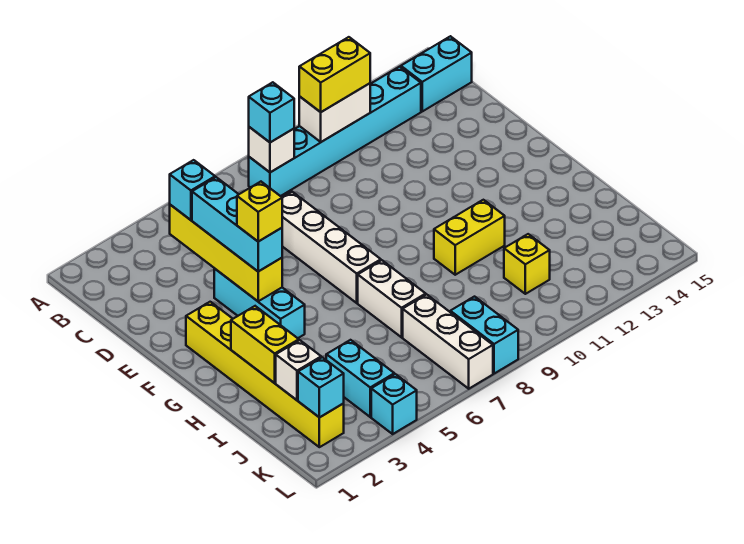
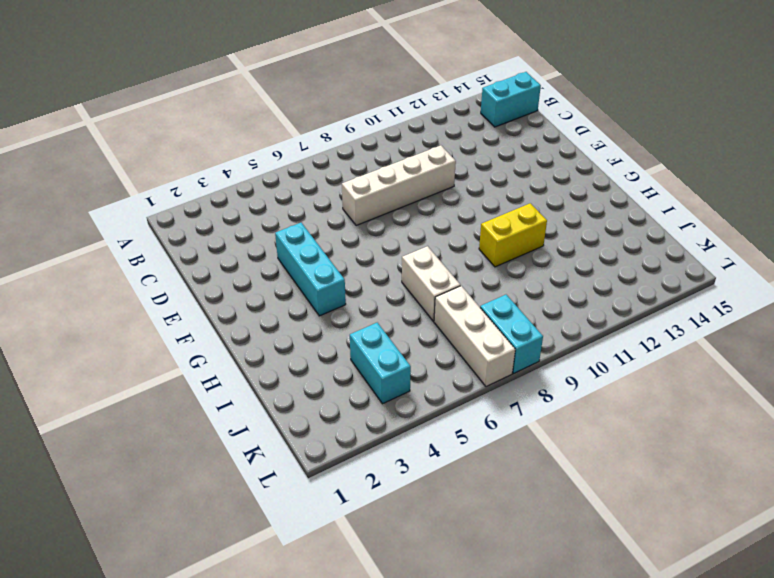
white 1x4 brick [342,145,456,226] -> white 1x4 brick turned to [282,192,381,303]
none -> cyan 1x6 brick [249,67,421,196]
none -> yellow 1x6 brick [186,302,344,447]
none -> yellow 1x1 brick [504,234,550,294]

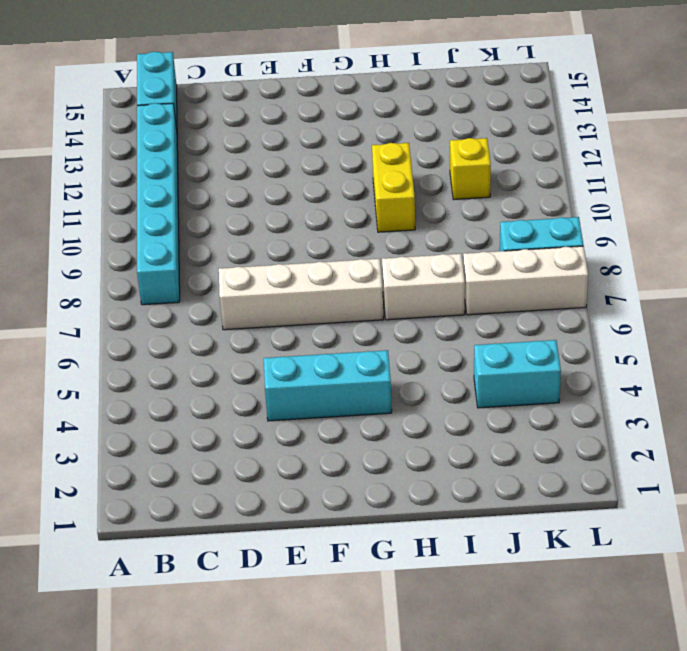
none -> yellow 1x6 brick [186,302,344,447]
none -> cyan 1x1 brick [371,374,417,434]
none -> white 1x1 brick [249,127,294,172]

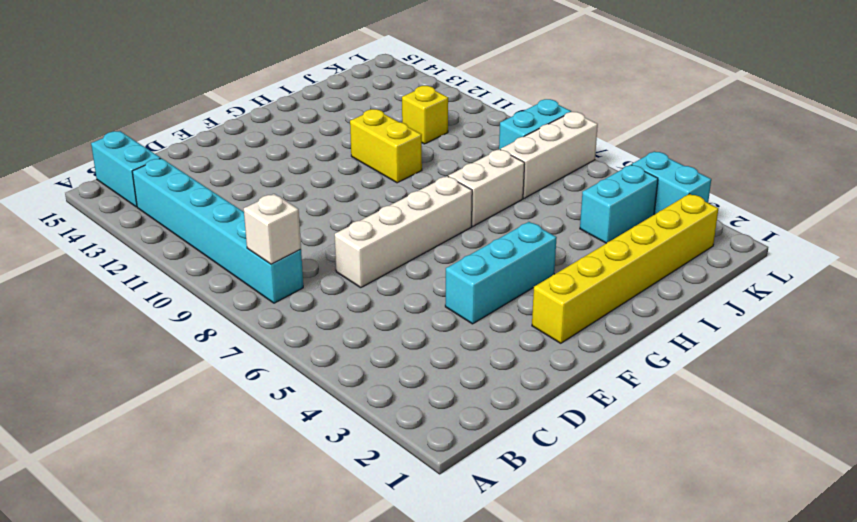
cyan 1x2 brick [632,151,711,214] -> cyan 1x1 brick [371,374,417,434]
none -> white 1x2 brick [299,83,370,142]
none -> yellow 1x4 brick [170,205,282,301]
none -> yellow 1x2 brick [231,306,299,383]

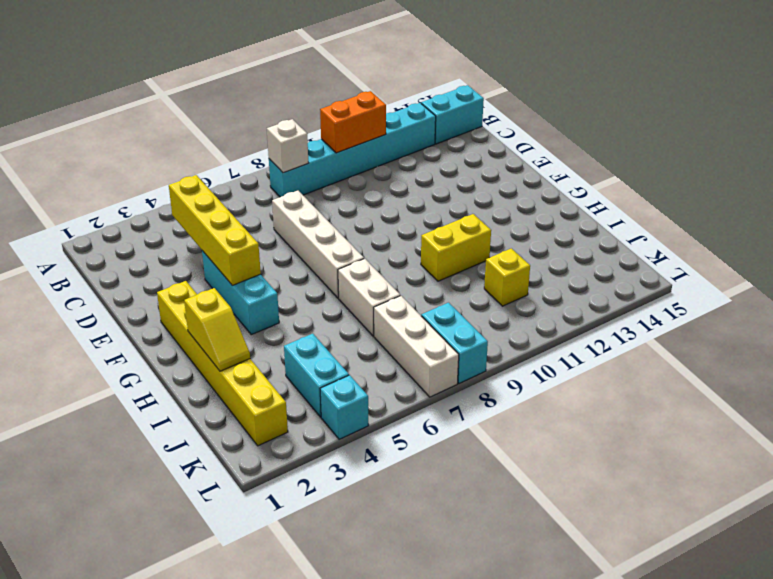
orange 1x2 brick [320,91,386,153] -> white 1x2 brick [299,83,370,142]
yellow 1x2 slope [184,288,250,371] -> yellow 1x2 brick [231,306,299,383]
none -> white 1x1 brick [276,340,321,400]
none -> cyan 1x1 brick [298,357,344,418]
none -> cyan 1x1 brick [249,82,294,142]

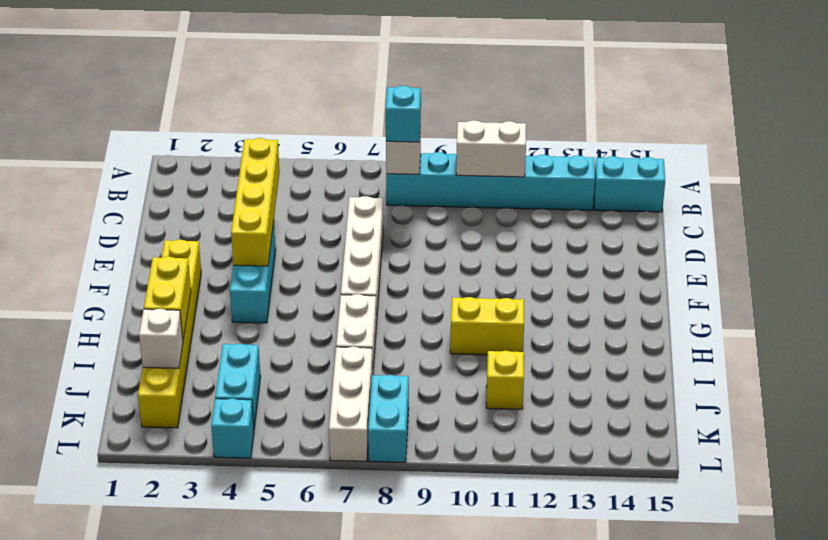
none -> cyan 1x1 brick [298,357,344,418]
none -> yellow 1x2 brick [299,37,370,112]
none -> cyan 1x1 brick [170,160,215,220]

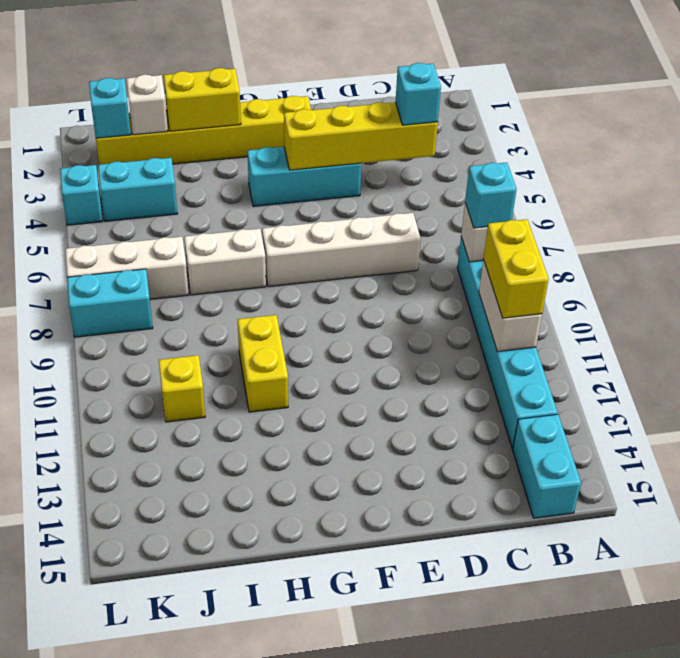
none -> cyan 1x3 brick [192,177,282,271]
none -> yellow 1x1 brick [237,182,282,241]

